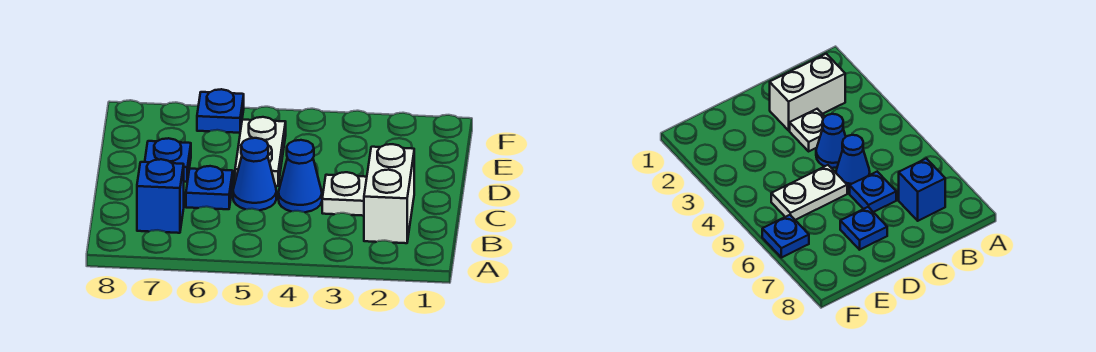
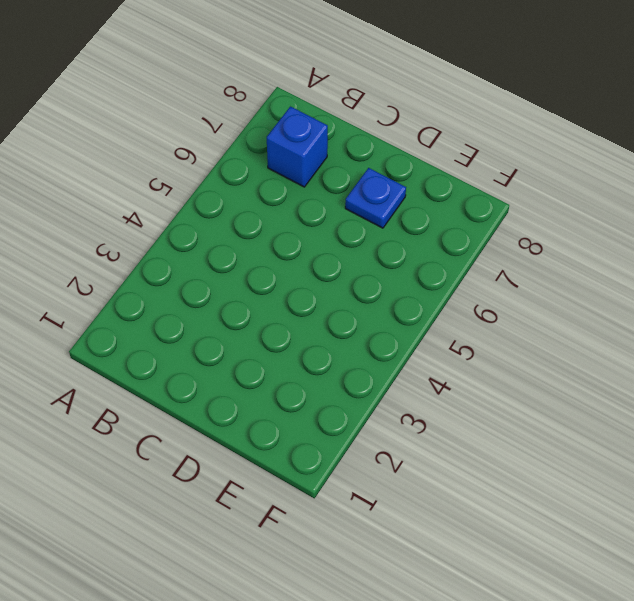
none -> white 1x2 brick [364,144,414,243]
none -> white 1x1 plate [322,172,367,216]

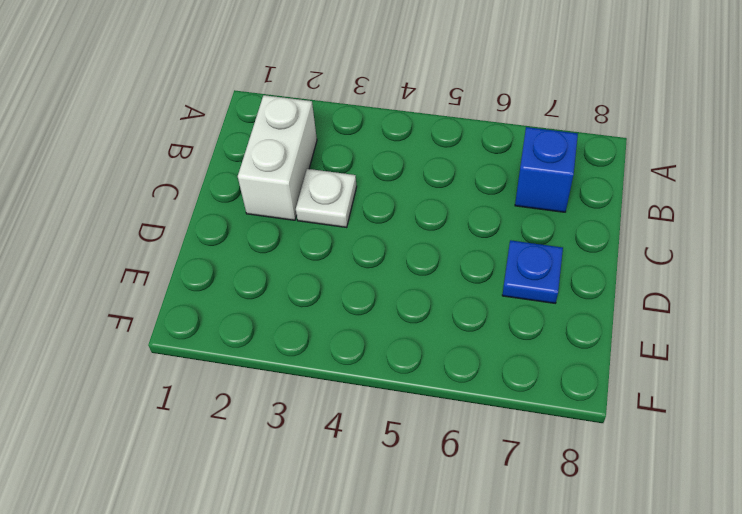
none -> blue 1x1 cone [279,140,322,212]
none -> blue 1x1 cone [233,138,276,210]

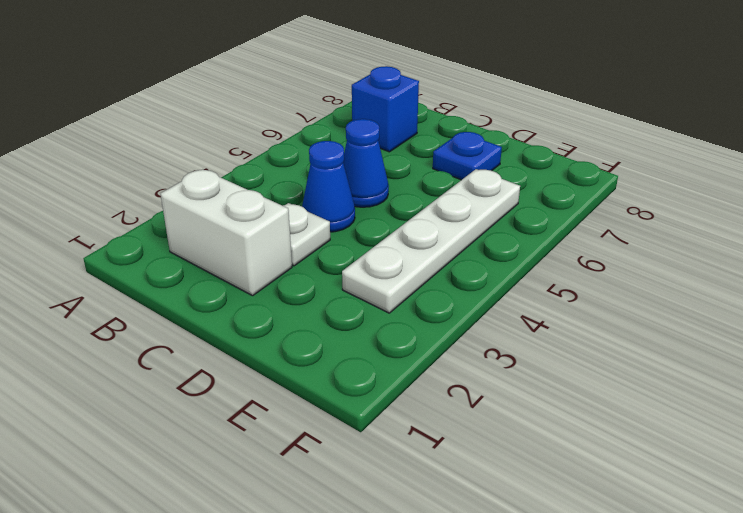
white 1x4 plate [342,169,520,313] -> white 1x2 plate [235,117,286,186]
none -> blue 1x1 plate [186,166,233,209]
none -> blue 1x1 plate [197,89,244,133]

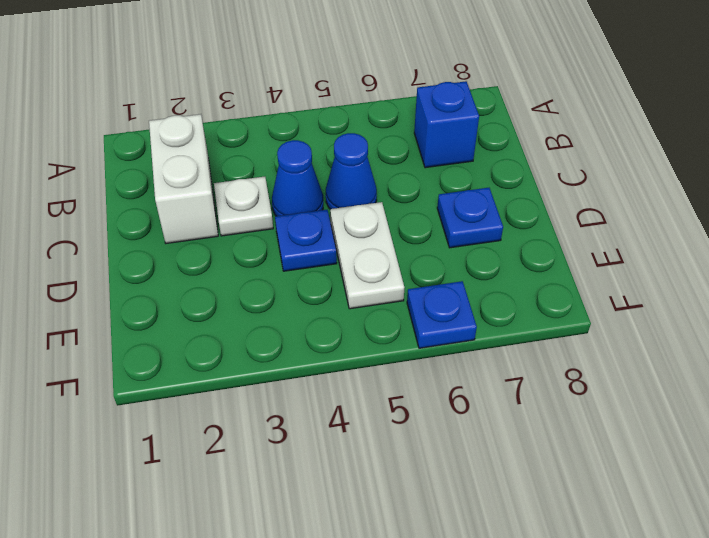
blue 1x1 plate [275,210,337,271] -> blue 1x1 plate moved to [186,166,233,209]

